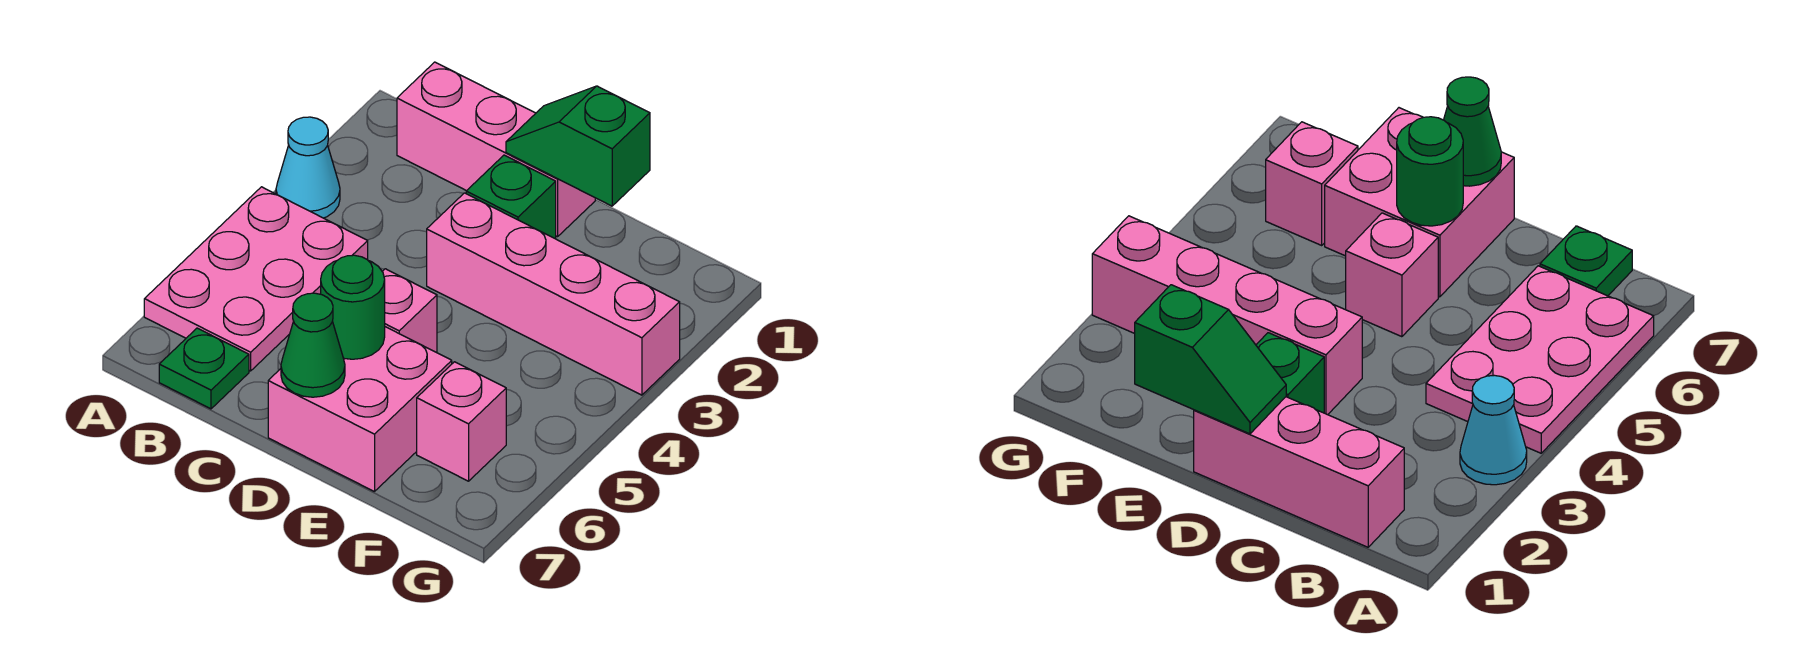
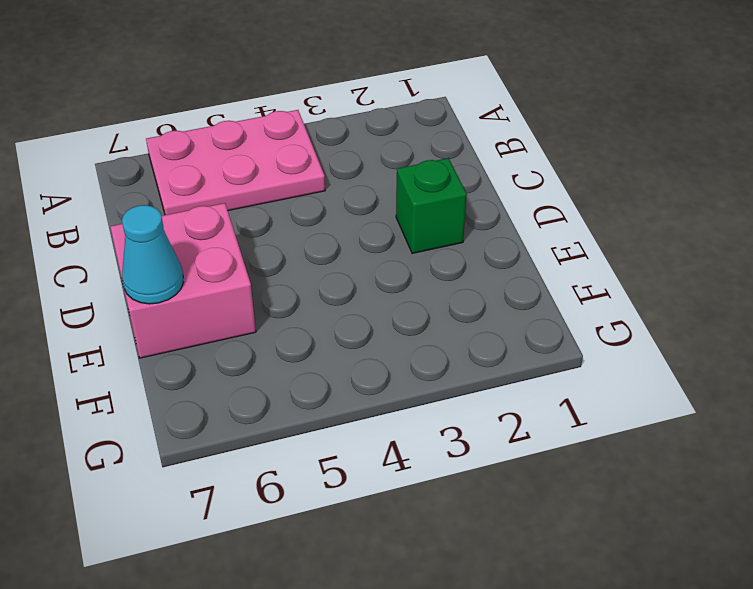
cyan 1x1 cone [122,205,183,304] -> cyan 1x1 cone moved to [276,117,340,218]
none -> pink 1x3 brick [397,62,595,237]
none -> green 1x1 plate [159,328,249,409]
none -> pink 1x4 brick [427,193,680,395]

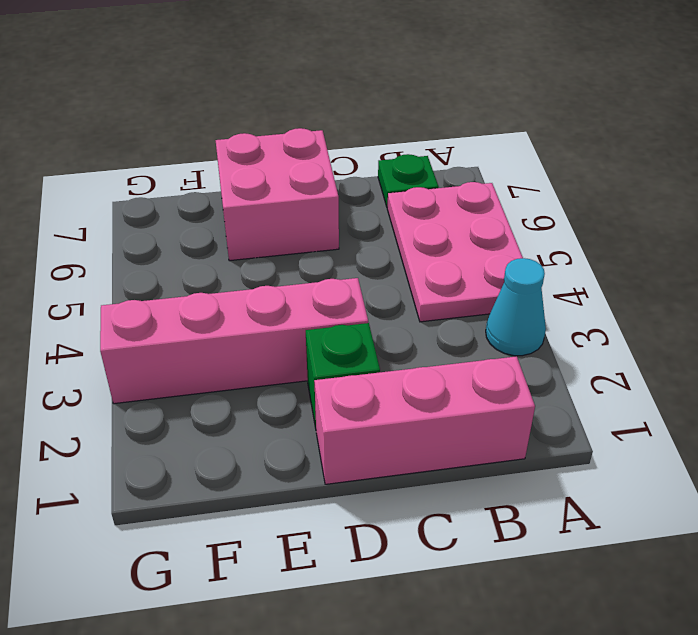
none -> pink 1x1 brick [382,269,437,353]
none -> pink 1x1 brick [417,362,506,481]
none -> green 1x2 slope [506,86,650,206]

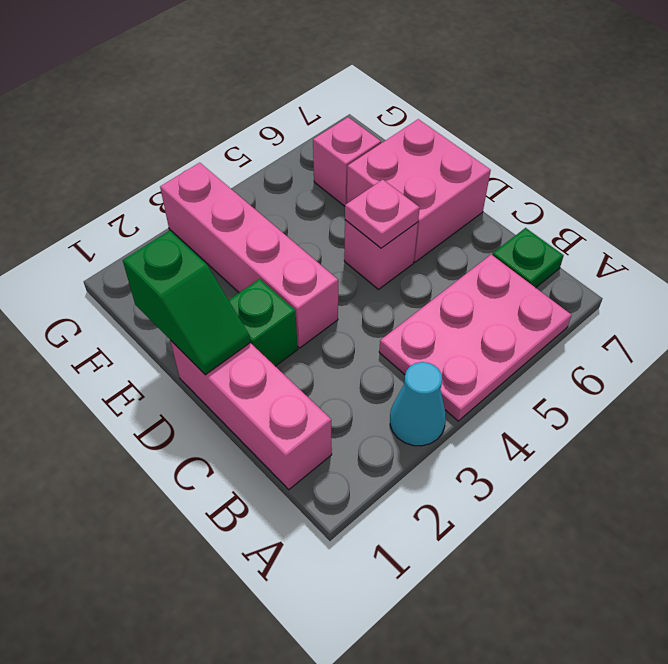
pink 1x1 plate [345,180,420,248] -> none
none -> green 1x1 round brick [321,255,385,359]
none -> green 1x1 cone [281,293,345,397]

